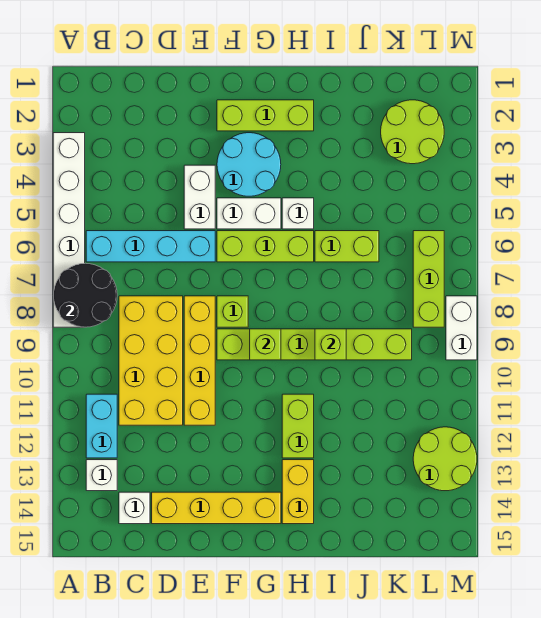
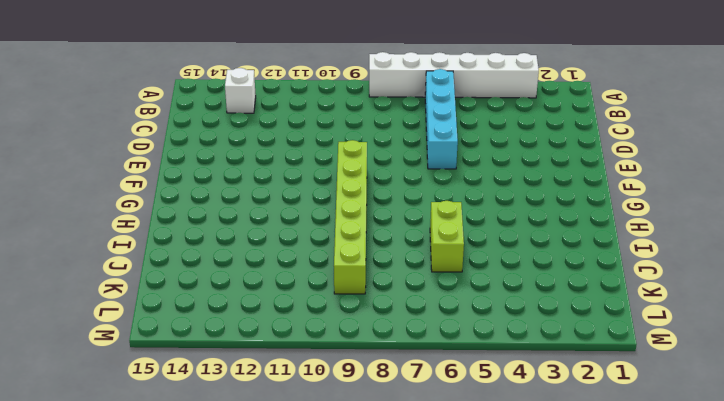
none -> cyan 1x2 brick [86,394,117,458]
none -> yellow 2x4 brick [119,296,183,425]
none -> white 1x1 brick [119,492,150,524]

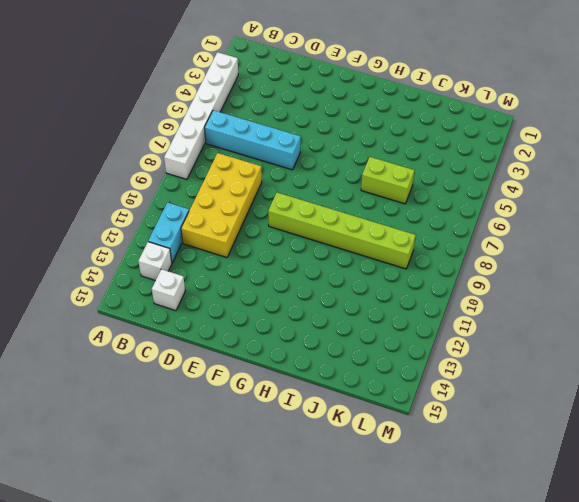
none -> yellow 1x4 brick [152,492,281,524]
none -> white 1x2 brick [184,165,215,229]
none -> yellow 1x4 brick [184,296,215,425]

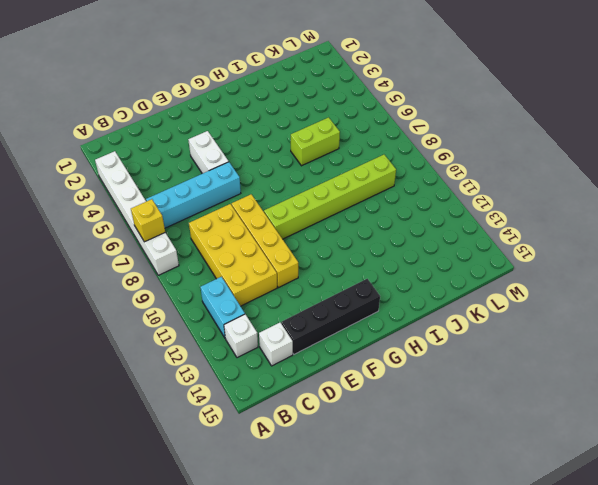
yellow 1x1 brick [131,199,165,242] -> black 2x2 round brick [53,263,117,327]
black 1x4 brick [281,279,380,354] -> yellow 1x4 brick [152,492,281,524]
none -> lime 1x3 brick [217,100,314,131]
none -> cyan 2x2 round brick [217,133,281,196]
none -> white 1x2 brick [217,198,281,229]

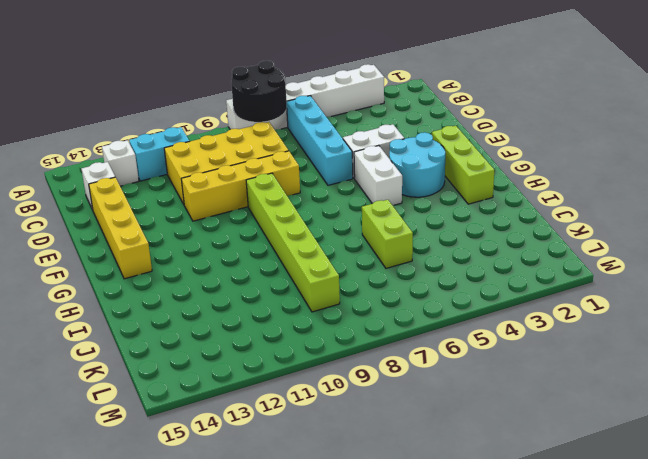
none -> lime 1x3 brick [217,231,314,262]
none -> lime 1x1 brick [217,296,248,327]
none -> white 1x1 brick [282,198,314,229]

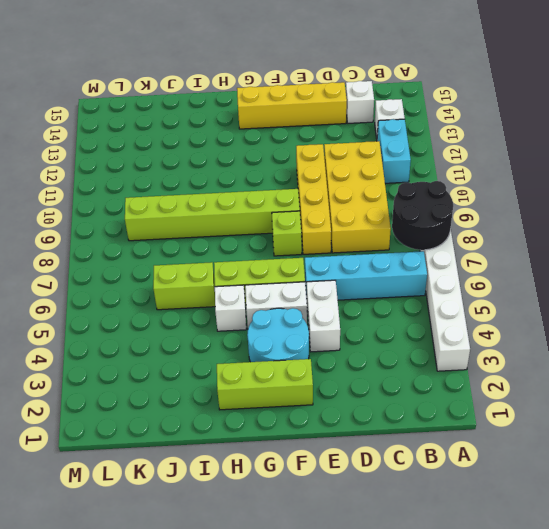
none -> lime 1x2 brick [282,394,314,458]
none -> yellow 1x2 brick [282,460,314,524]
none -> lime 2x2 round brick [381,100,444,164]

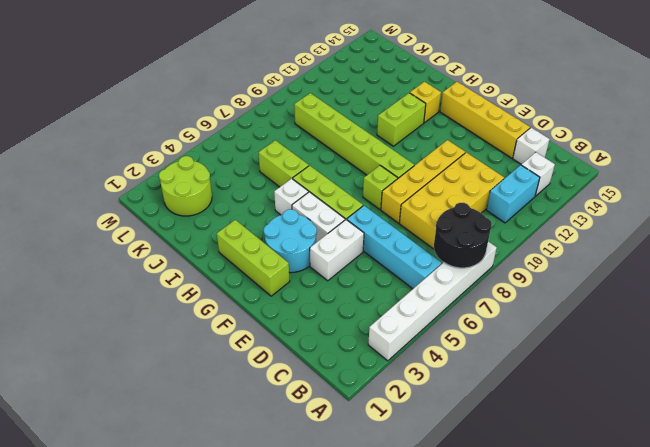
yellow 1x1 brick [410,82,441,123] -> yellow 1x2 brick [282,460,314,524]
none -> lime 1x3 brick [413,231,444,327]
none -> lime 2x2 round brick [413,427,477,491]
none -> white 1x2 brick [446,296,477,360]

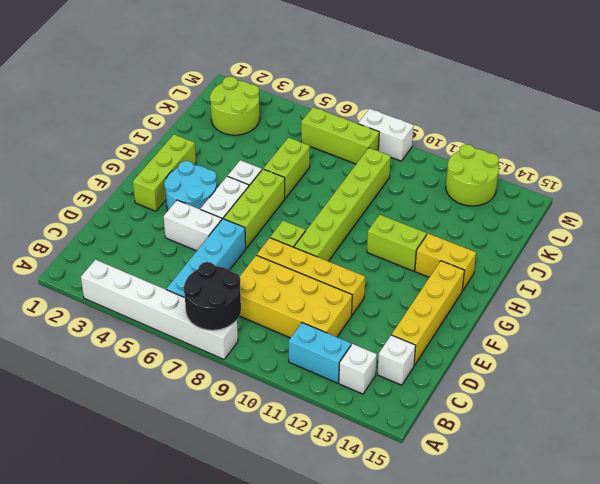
none -> lime 1x1 brick [250,329,281,360]
none -> lime 1x1 brick [315,329,346,360]

